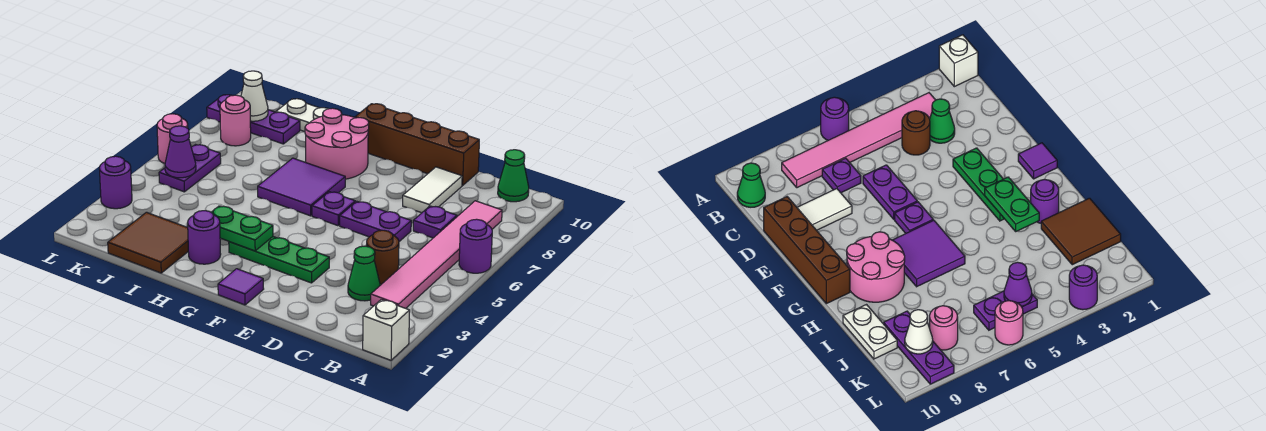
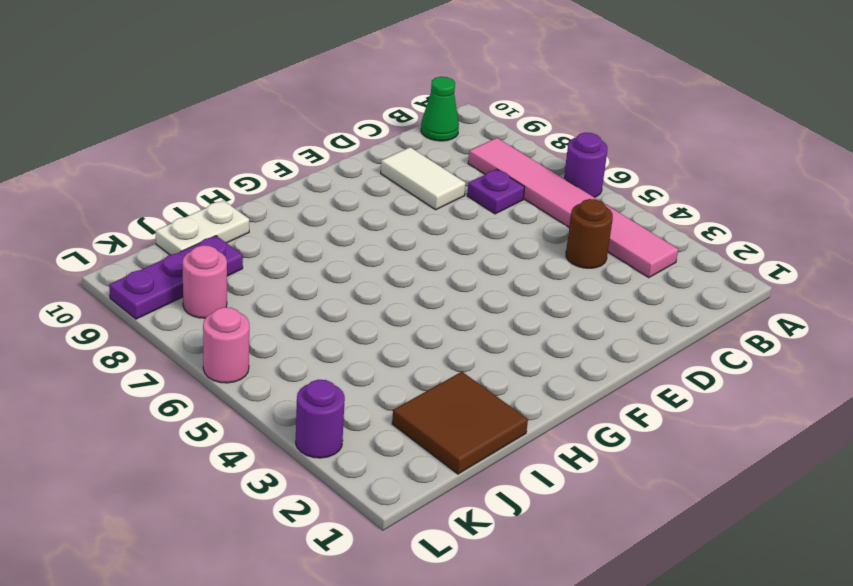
none -> white 1x1 brick [363,300,410,360]
none -> green 1x1 cone [348,246,380,301]
none -> purple 1x2 plate [340,201,411,241]

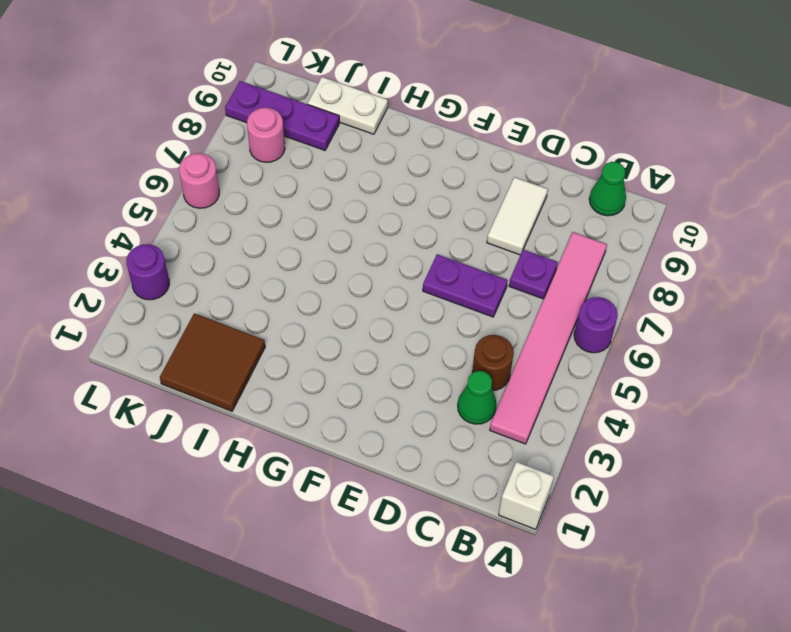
none -> brown 1x4 brick [355,104,479,186]
none -> green 1x3 plate [229,237,329,283]
none -> purple 1x1 tile [218,269,264,305]

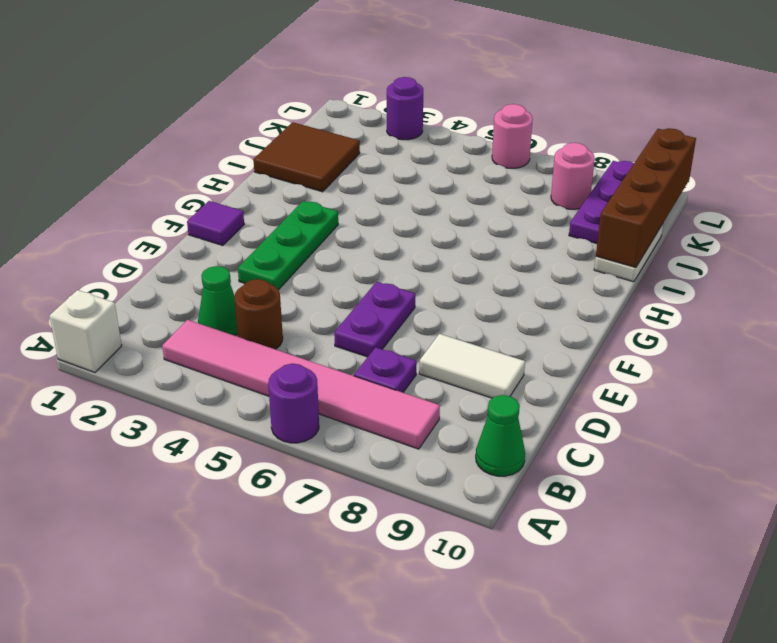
brown 1x4 brick [596,128,696,268] -> brown 1x4 brick moved to [355,104,479,186]
none -> purple 1x1 plate [312,192,355,226]
none -> purple 2x2 tile [258,158,345,216]
none -> pink 2x2 round brick [305,108,369,179]

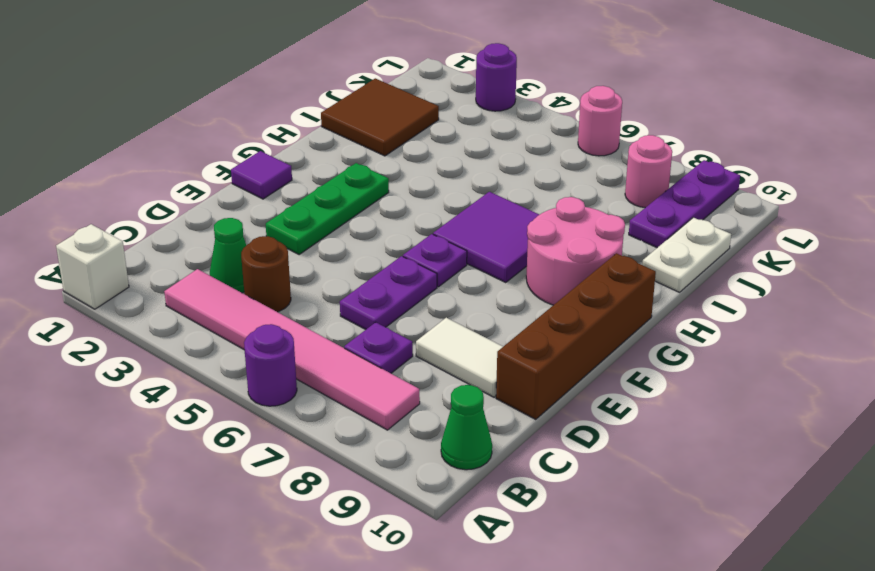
none -> purple 1x1 round brick [188,211,221,264]
none -> purple 1x2 plate [159,145,221,192]
none -> green 1x2 plate [211,206,273,251]

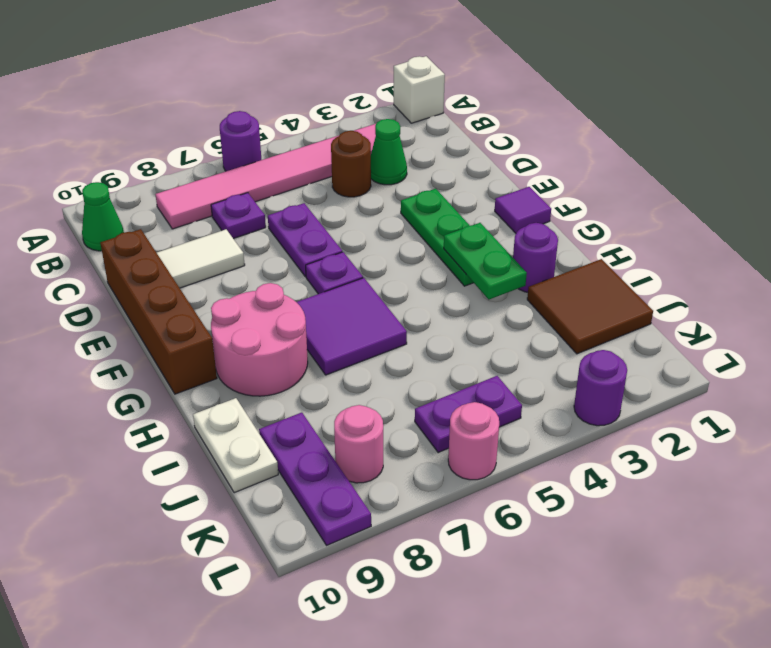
none -> purple 1x1 cone [165,126,196,178]
none -> white 1x1 cone [241,71,268,121]

